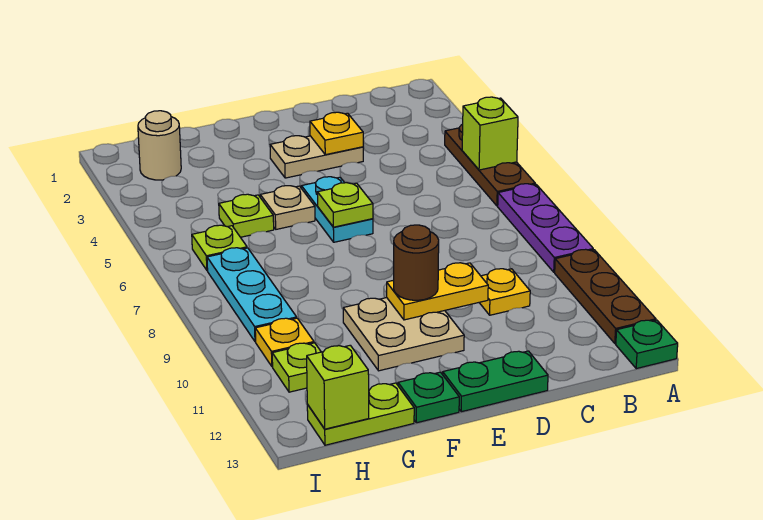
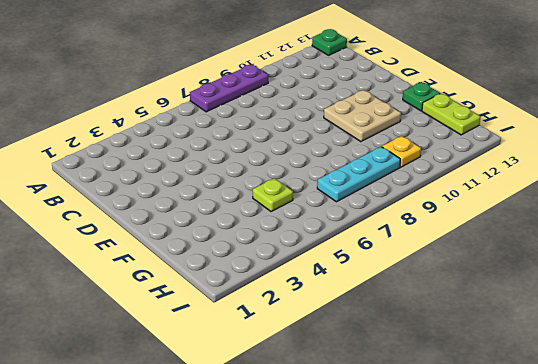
none -> brown 1x3 plate [445,124,535,206]
none -> brown 1x3 plate [555,249,656,344]
none -> yellow 1x1 plate [479,269,530,315]

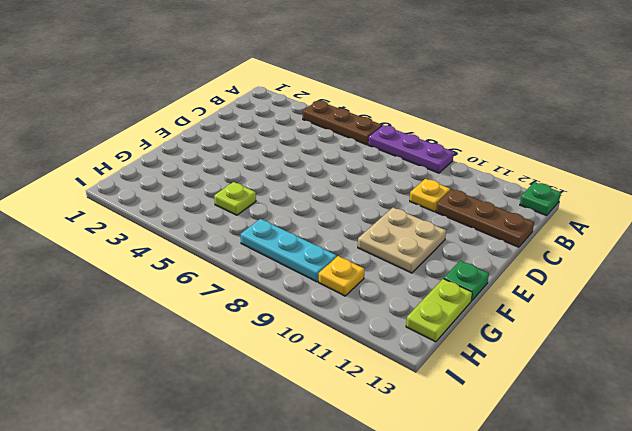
brown 1x3 plate [436,189,534,247] -> brown 1x3 plate moved to [555,249,656,344]
none -> tan 1x2 plate [270,136,363,178]
none -> green 1x2 plate [443,351,548,412]
none -> cyan 1x2 plate [301,177,373,242]

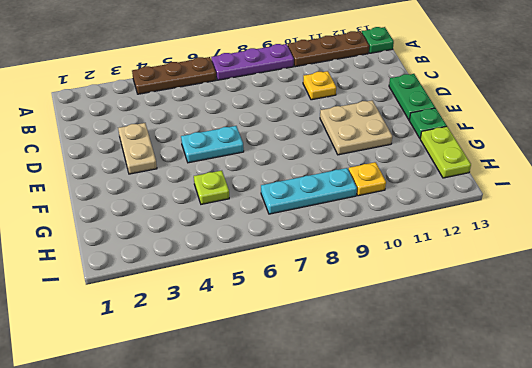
none -> tan 1x1 plate [260,186,315,229]
none -> tan 1x1 round brick [138,111,181,180]
none -> lime 1x1 plate [192,225,247,271]

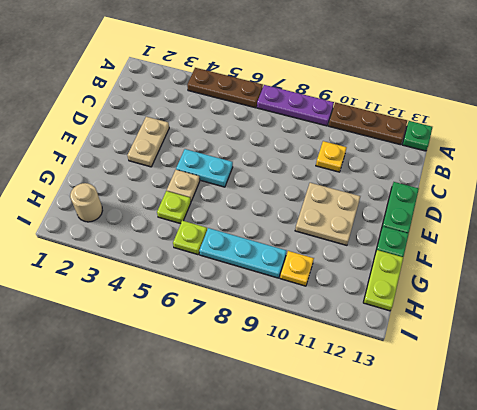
none -> lime 1x1 plate [272,343,321,392]
none -> lime 1x1 brick [462,97,518,170]
none -> yellow 1x1 plate [310,112,363,155]

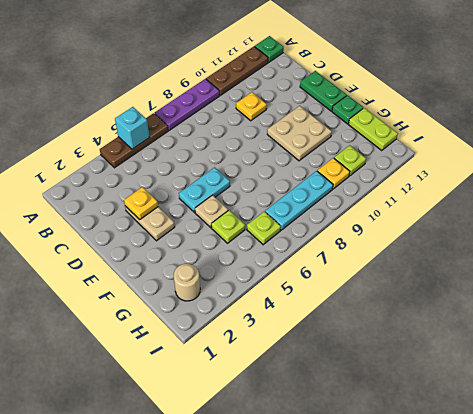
cyan 1x1 brick [115,107,150,149] -> lime 1x1 brick [462,97,518,170]
none -> yellow 1x2 plate [387,263,488,320]
none -> lime 1x1 plate [317,183,373,227]
none -> lime 1x1 brick [307,345,369,429]

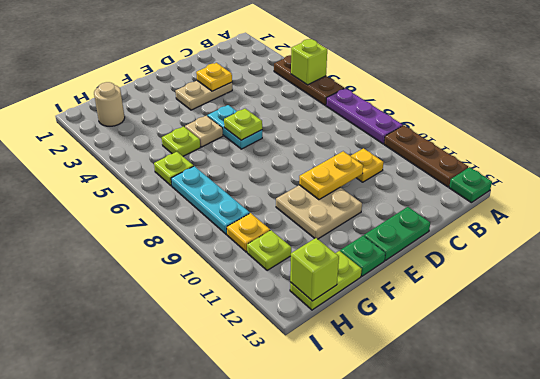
none -> brown 1x1 round brick [394,225,439,300]

